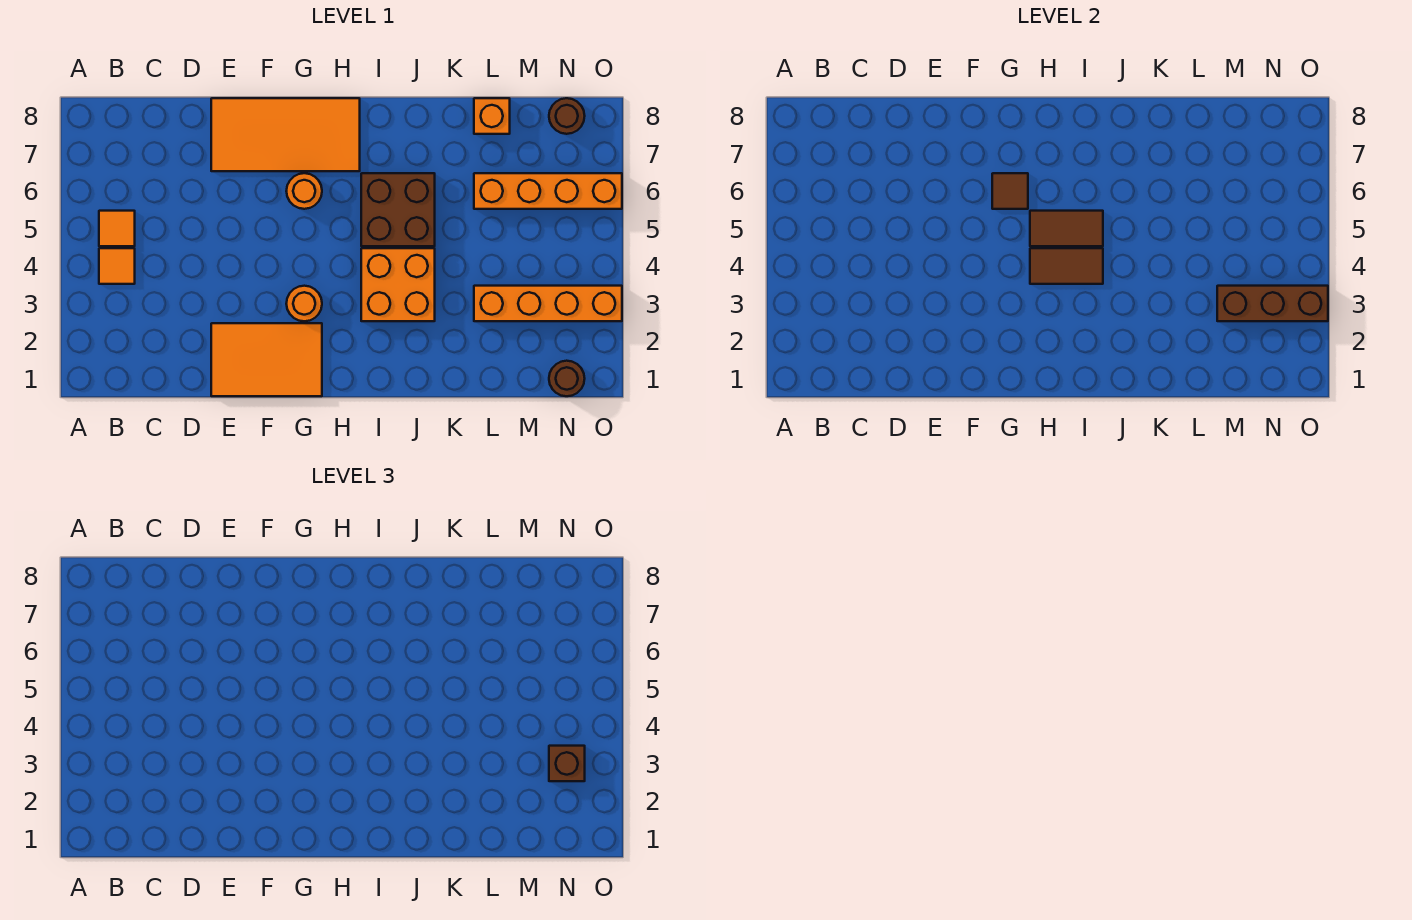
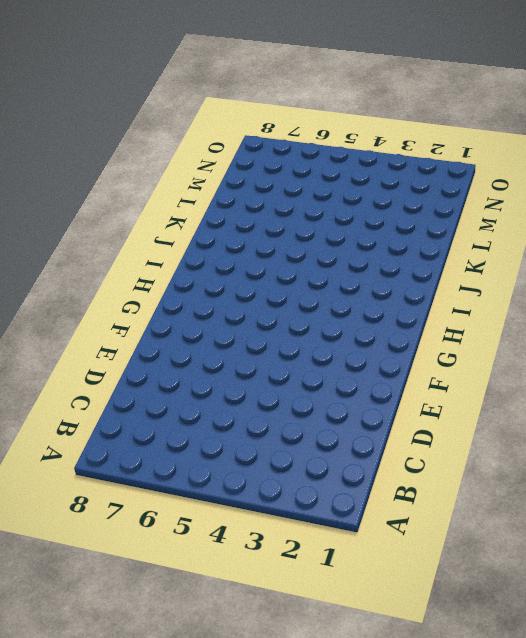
none -> orange 1x1 tile [99,248,135,284]
none -> orange 1x1 tile [99,211,135,246]
none -> orange 2x3 tile [211,323,322,396]

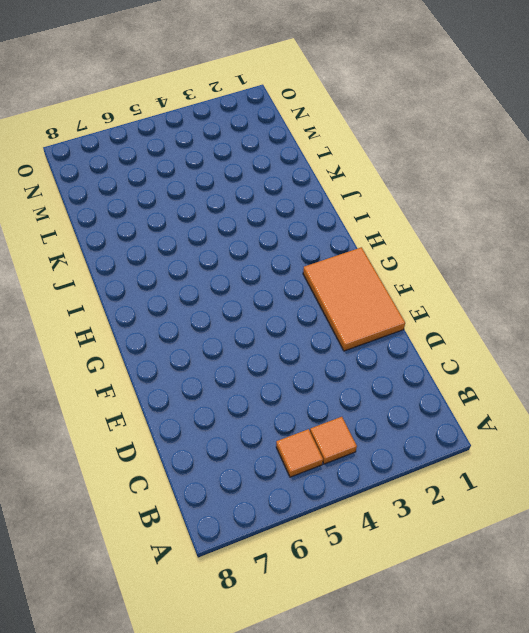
none -> orange 2x4 tile [211,98,360,171]
none -> orange 1x1 round brick [286,286,322,321]
none -> orange 1x1 round brick [286,173,322,209]

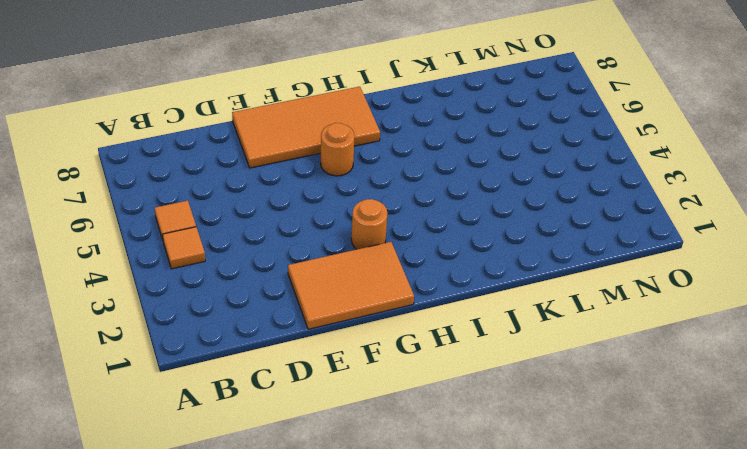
none -> orange 2x2 brick [361,248,435,321]
none -> brown 2x2 brick [361,173,435,246]
none -> orange 1x4 brick [474,286,622,321]

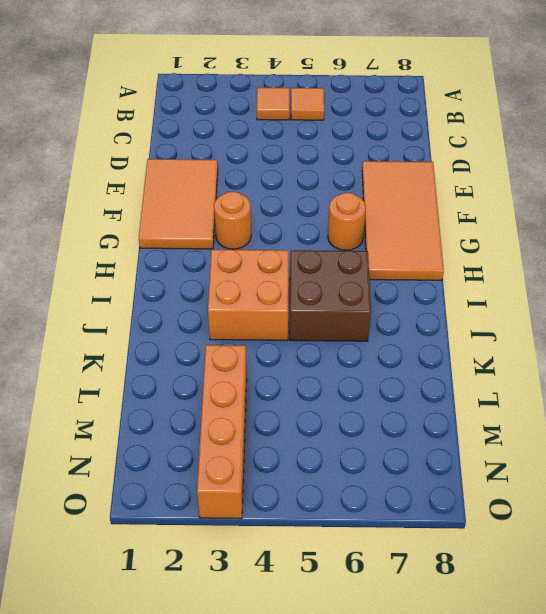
none -> orange 1x4 brick [474,173,622,209]
none -> orange 1x1 brick [474,98,510,134]
none -> brown 1x1 round brick [549,361,585,396]

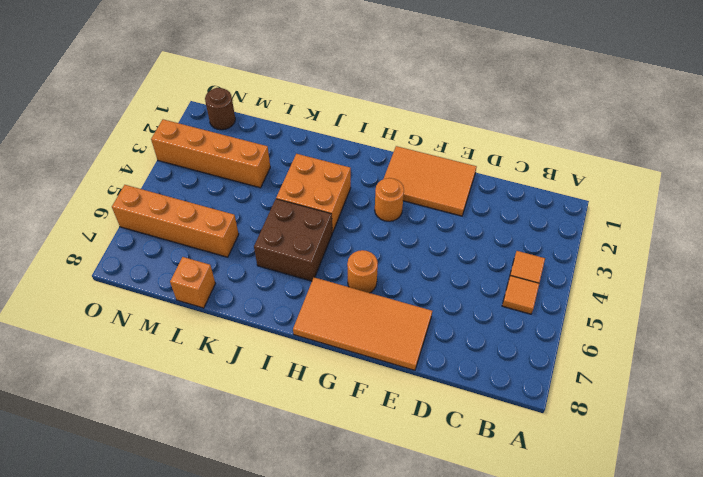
none -> brown 1x1 round brick [549,98,585,134]
none -> brown 1x1 tile [992,173,1028,209]
none -> brown 1x2 tile [1030,248,1103,284]

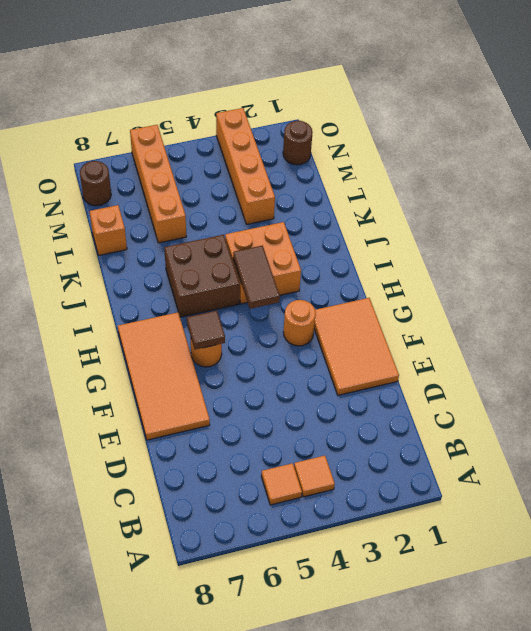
none -> brown 1x2 tile [1030,211,1103,246]
none -> brown 1x3 brick [1217,286,1328,321]
none -> brown 1x1 brick [549,746,585,781]

